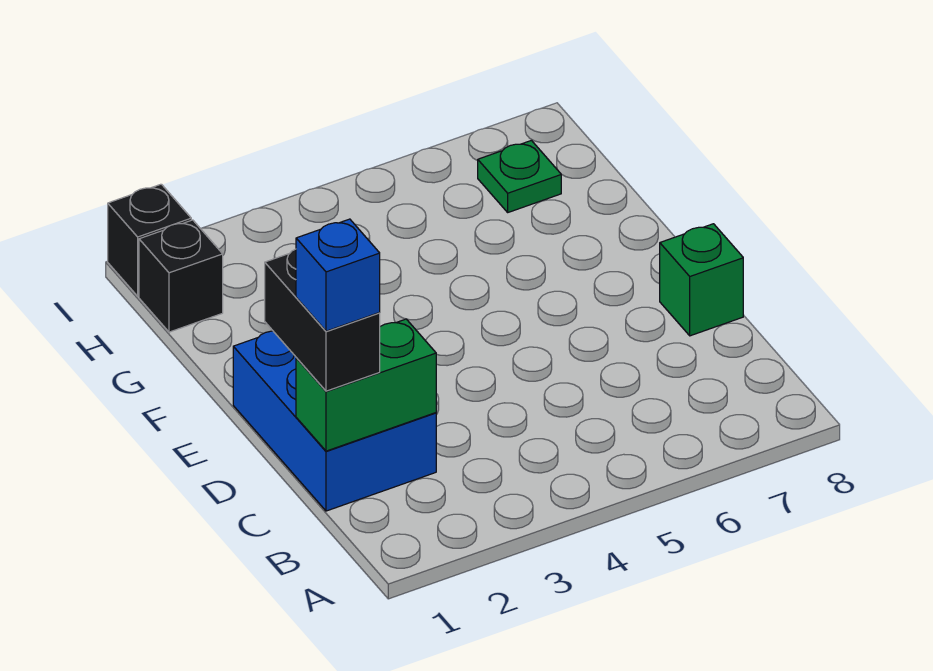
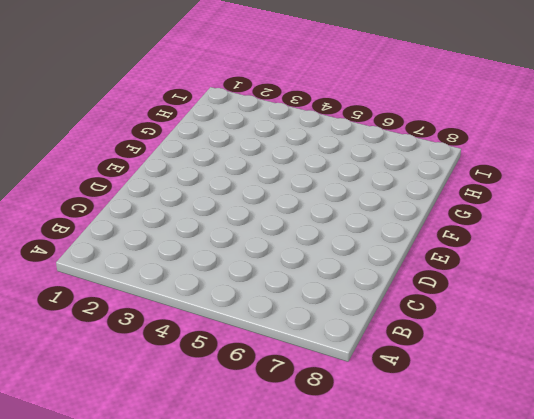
none -> blue 2x3 brick [233,331,436,511]
none -> green 1x1 brick [660,224,743,336]

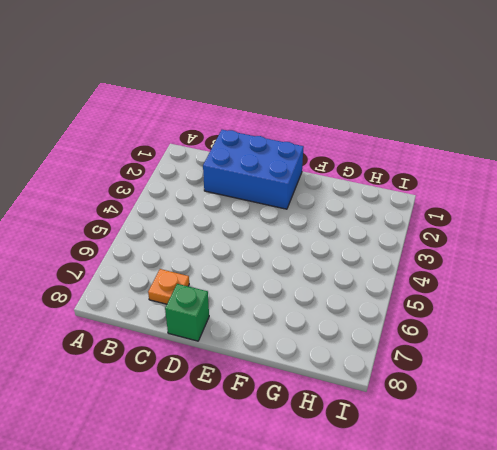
orange 1x1 plate [148,269,189,304] -> none
none -> black 1x1 brick [139,220,223,332]
none -> green 1x1 plate [478,140,561,212]

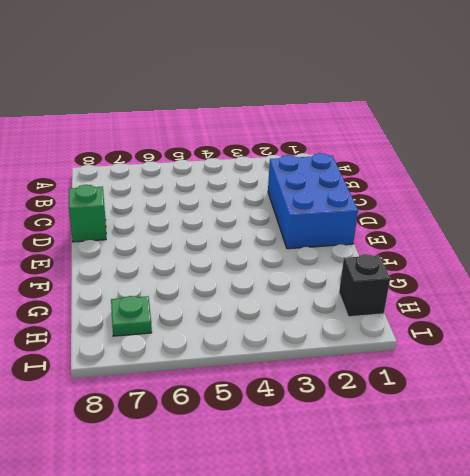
none -> black 1x1 brick [108,184,191,296]
none -> green 1x2 brick [296,319,436,451]

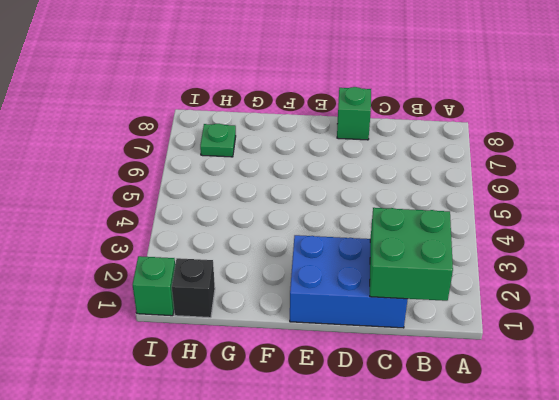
green 2x2 brick [370,208,453,301] -> green 1x2 brick [296,319,436,451]
green 1x1 brick [133,256,175,316] -> black 1x1 brick [108,184,191,296]
none -> black 1x2 brick [265,249,380,391]
none -> blue 1x1 brick [296,219,380,331]

